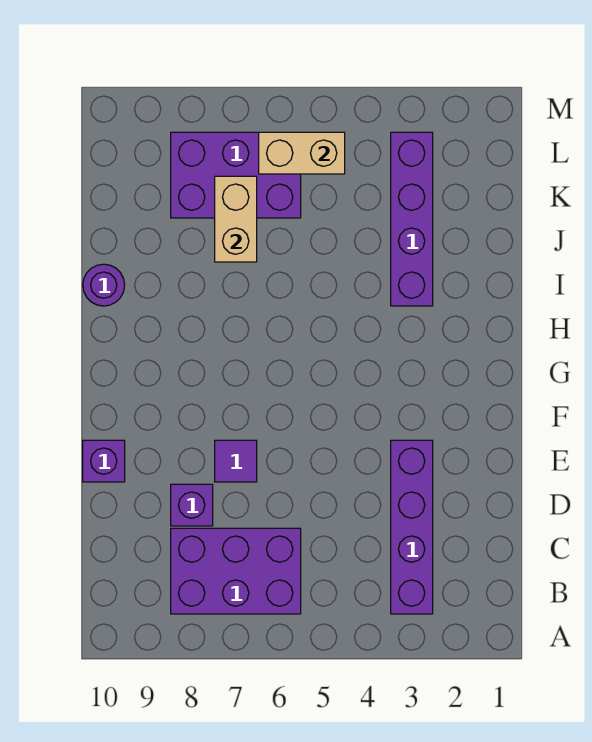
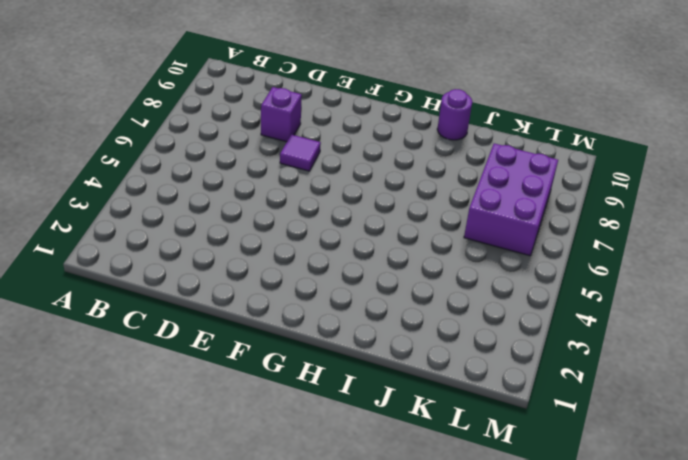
none -> purple 1x4 brick [391,440,433,614]
none -> purple 2x3 brick [171,528,301,614]

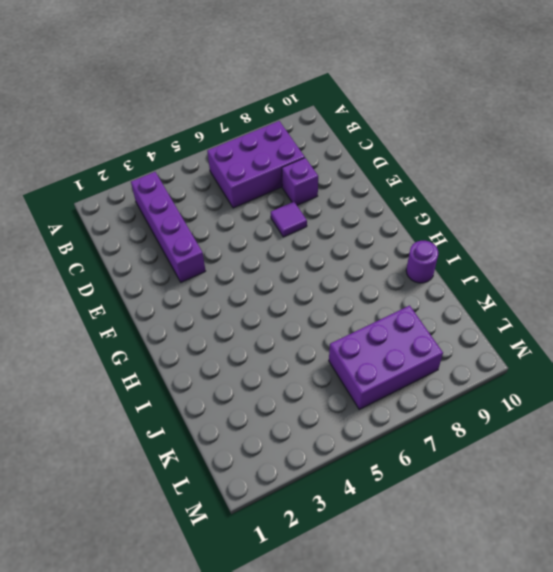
none -> purple 1x1 brick [83,440,125,482]
none -> purple 1x4 brick [391,132,433,306]

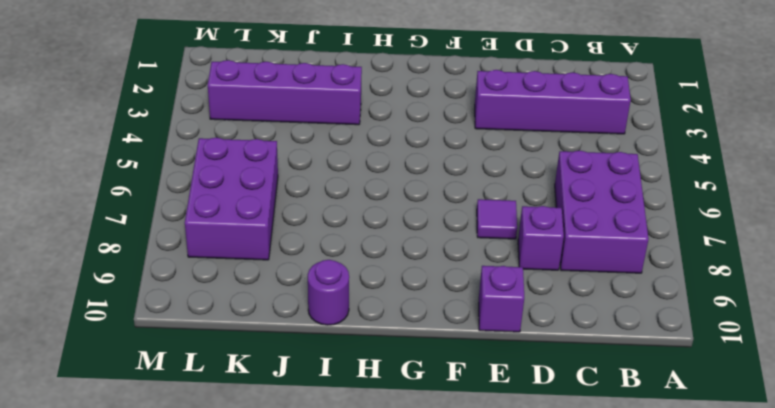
none -> tan 1x2 brick [215,176,257,262]
none -> tan 1x2 brick [259,132,345,174]

